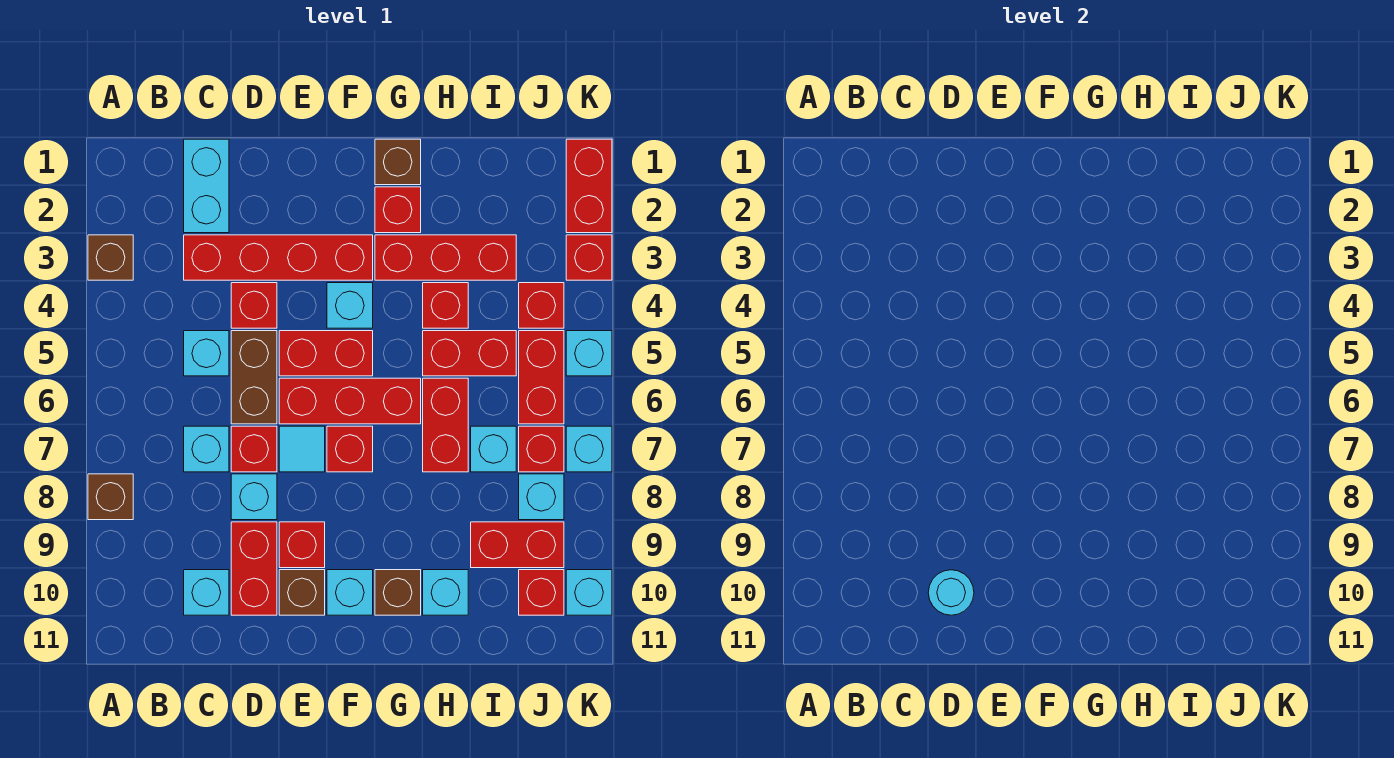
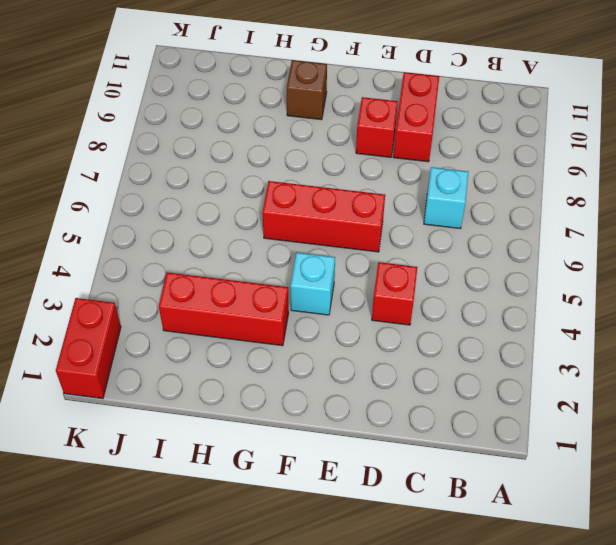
none -> brown 1x1 brick [88,235,133,280]
none -> brown 1x1 brick [88,474,133,520]
none -> cyan 1x2 brick [184,139,229,233]
none -> red 1x4 brick [184,235,373,280]

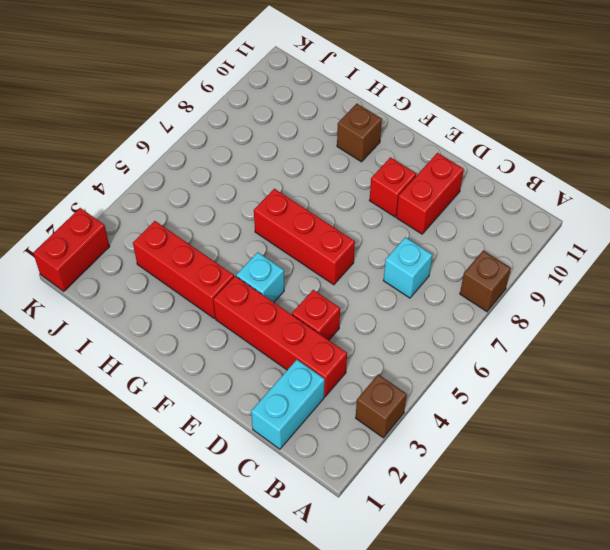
none -> cyan 1x1 brick [184,331,229,376]
none -> cyan 1x1 brick [184,570,229,615]
none -> brown 1x2 brick [231,331,277,424]
none -> red 1x1 brick [231,426,277,472]

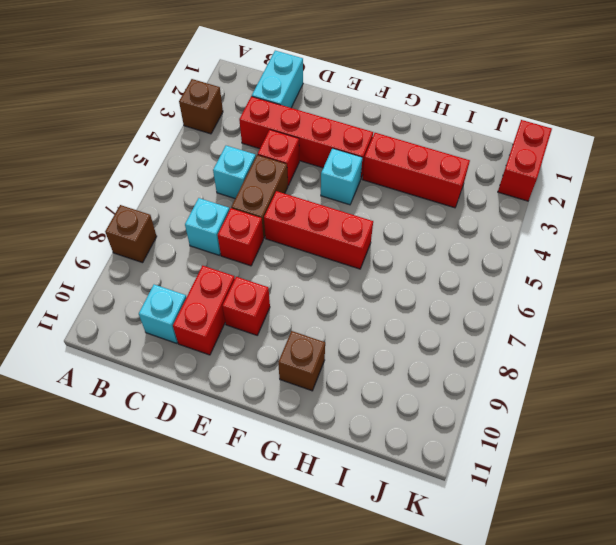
none -> cyan 1x1 brick [231,474,277,520]
none -> red 1x2 brick [279,331,373,376]
none -> cyan 1x1 tile [279,426,325,472]
none -> brown 1x1 brick [279,570,325,615]

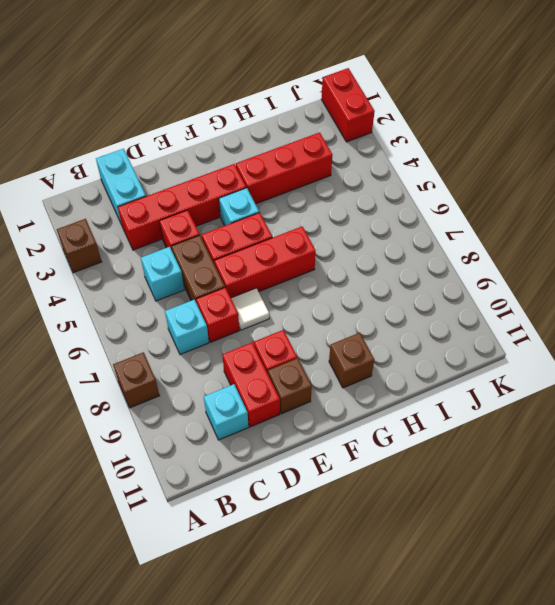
white 1x1 tile [231,288,269,330] -> cyan 1x1 tile [279,426,325,472]
none -> cyan 1x1 brick [231,474,277,520]
none -> red 1x1 brick [327,426,373,472]
none -> cyan 1x1 brick [327,570,373,615]
none -> brown 1x1 brick [375,139,421,185]

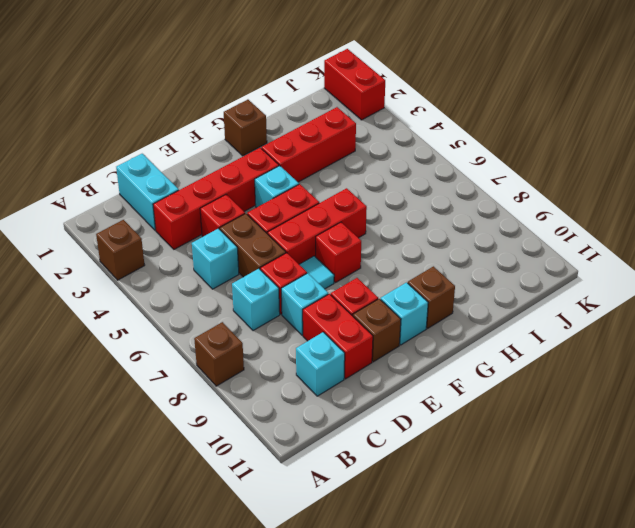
none -> red 1x1 brick [375,187,421,233]
none -> red 1x1 brick [423,283,468,328]
none -> red 1x2 brick [423,331,516,376]
none -> red 1x2 brick [423,378,468,472]

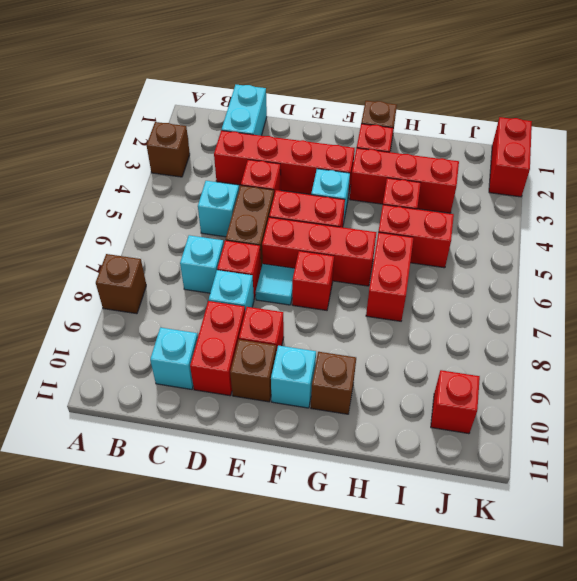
none -> cyan 1x1 brick [423,570,468,615]
none -> cyan 1x1 brick [471,426,516,472]
none -> red 1x2 brick [471,522,564,568]
none -> red 1x1 brick [519,283,564,328]

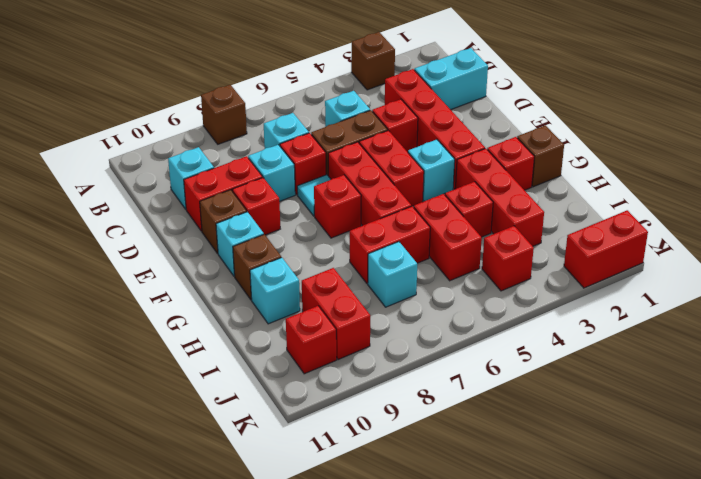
none -> red 1x2 brick [519,331,564,424]
none -> red 1x1 brick [519,426,564,472]
none -> cyan 1x1 brick [519,474,564,520]
none -> red 1x1 brick [566,235,612,280]

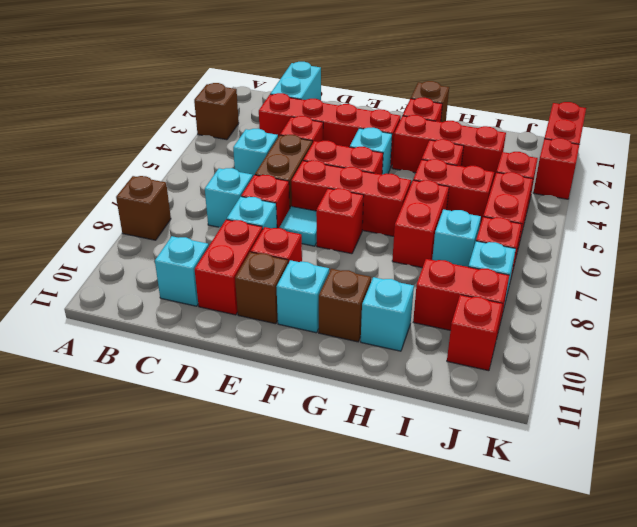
none -> cyan 1x1 brick [566,331,612,376]
none -> cyan 1x1 brick [566,426,612,472]
none -> cyan 1x1 brick [566,570,612,615]
none -> cyan 1x1 round brick [928,570,974,615]

